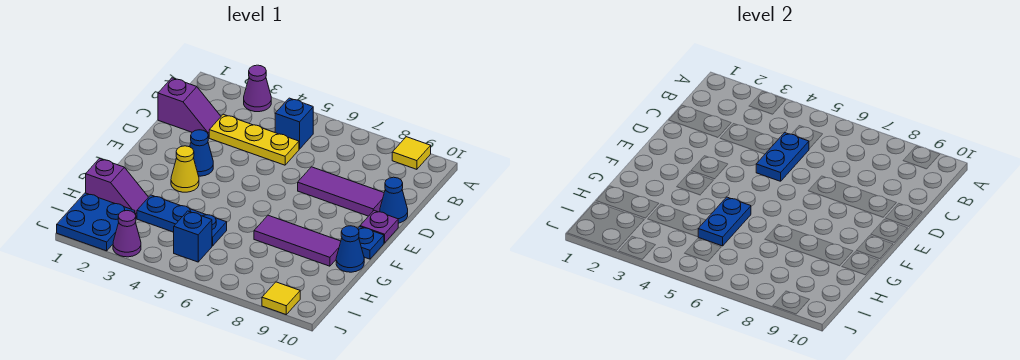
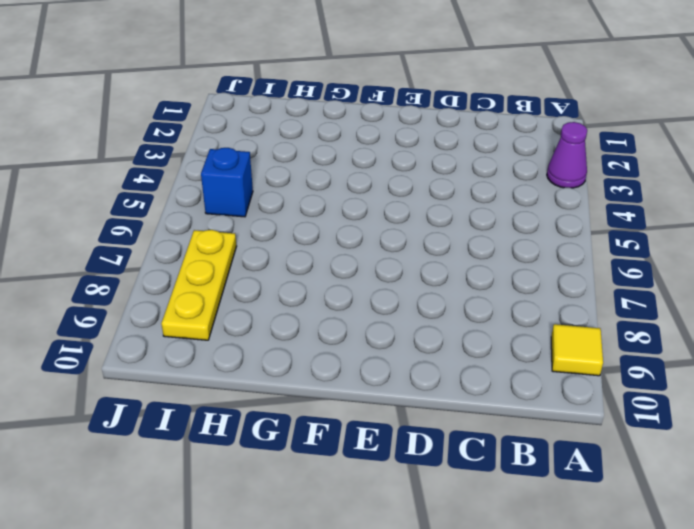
yellow 1x3 plate [161,230,237,340] -> yellow 1x3 plate moved to [209,114,299,165]
none -> blue 1x1 brick [275,98,313,149]
none -> purple 1x2 slope [158,78,221,138]
none -> purple 1x3 tile [298,167,384,216]

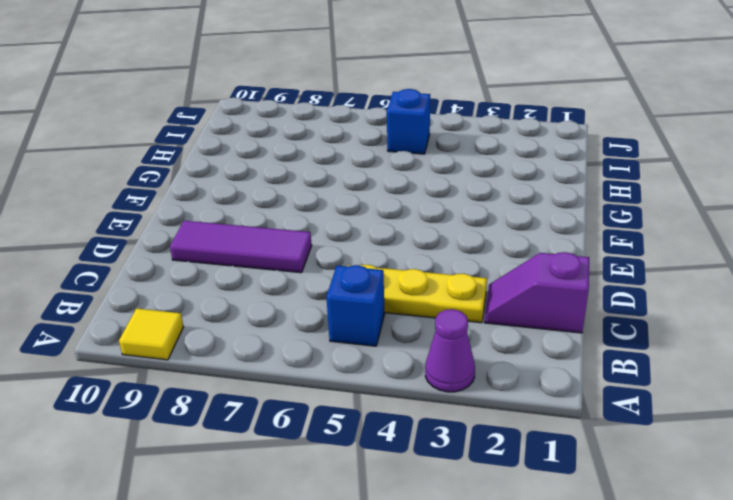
none -> blue 1x1 cone [380,177,408,223]
none -> blue 1x1 cone [190,130,213,176]
none -> purple 1x1 plate [360,210,398,243]

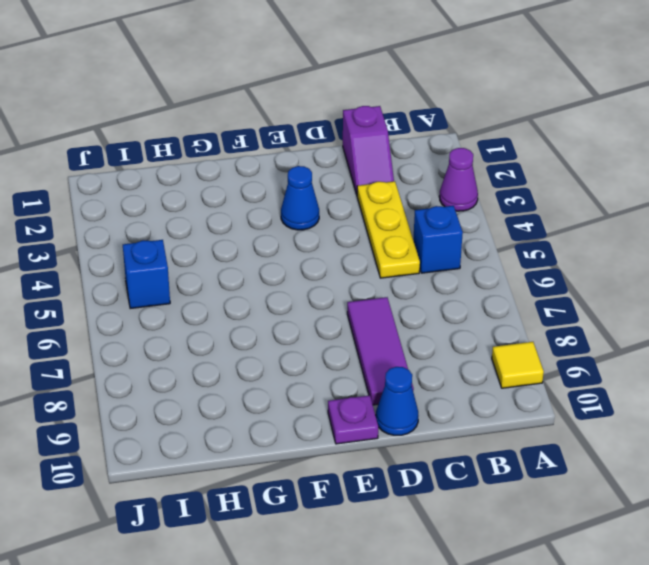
none -> yellow 1x1 cone [171,146,199,192]
none -> blue 1x1 plate [358,226,384,259]
none -> purple 1x3 tile [254,215,341,266]

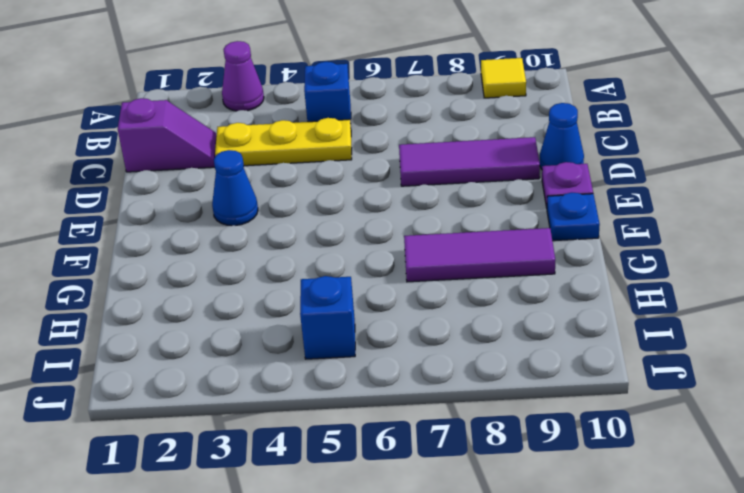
none -> yellow 1x1 cone [171,146,199,192]
none -> blue 1x1 cone [336,226,364,272]
none -> purple 1x2 slope [86,159,148,218]

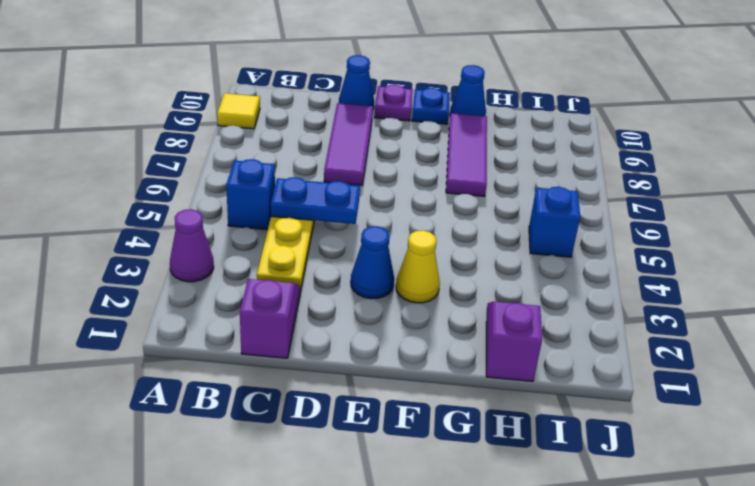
none -> blue 1x3 plate [137,195,227,246]
none -> blue 2x2 plate [57,193,135,251]
none -> purple 1x1 cone [113,211,141,257]

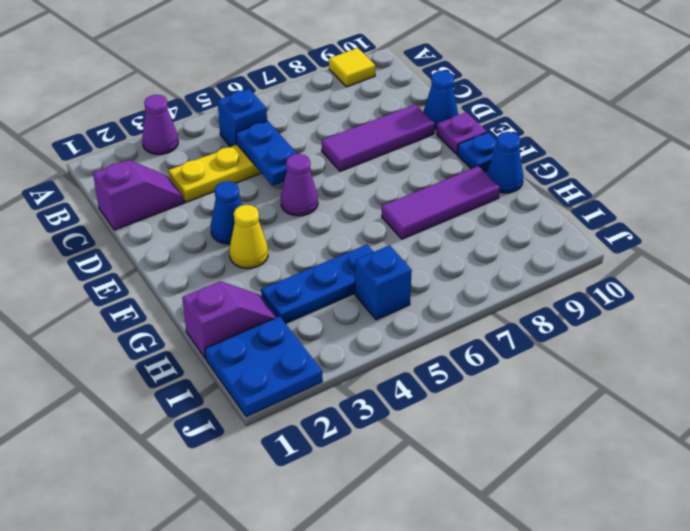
purple 1x1 cone [281,154,318,216] -> purple 1x1 cone moved to [113,211,141,257]
none -> yellow 1x1 tile [262,282,300,314]
none -> blue 1x2 plate [698,197,751,246]

